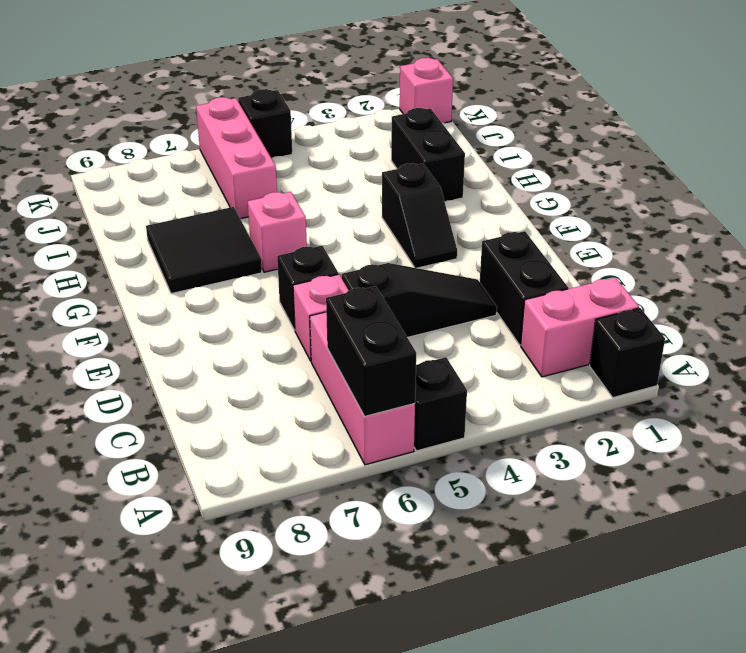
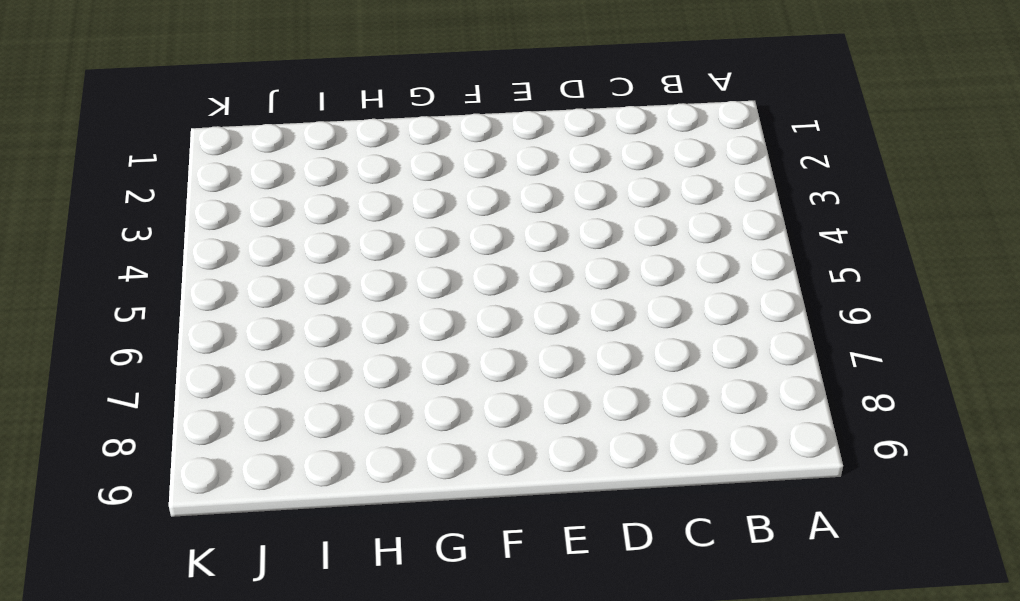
none -> black 1x1 brick [590,308,665,398]
none -> black 1x1 brick [414,357,467,451]
none -> pink 1x3 brick [310,312,415,465]

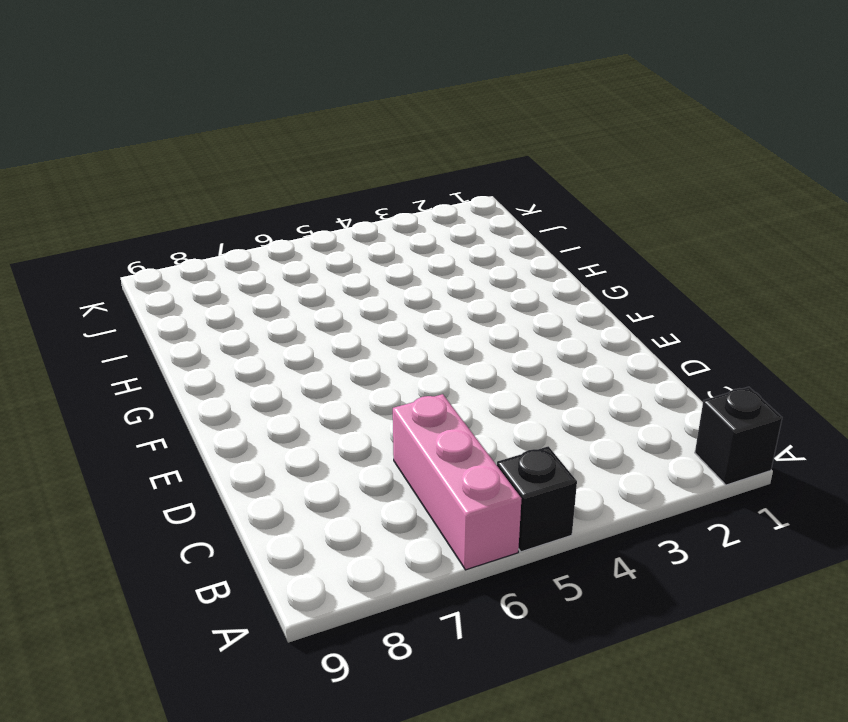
none -> pink 1x2 brick [521,277,639,377]
none -> black 1x2 brick [480,231,568,345]
none -> black 1x3 slope [342,263,497,337]

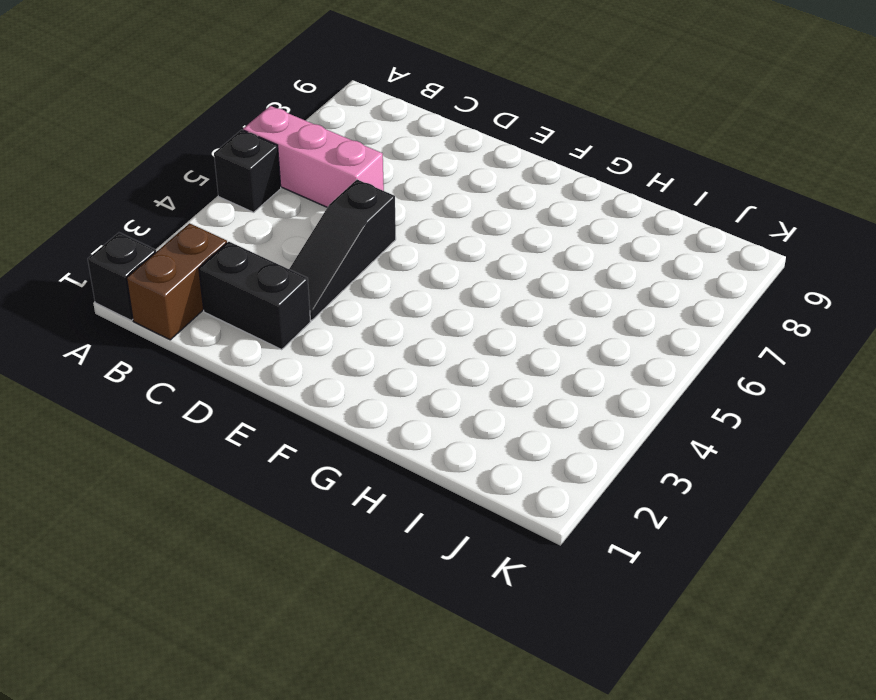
brown 1x2 brick [127,223,227,340] -> pink 1x2 brick [521,277,639,377]
none -> pink 1x1 brick [293,274,349,361]
none -> black 1x1 brick [277,246,338,330]
none -> black 1x2 slope [382,163,457,268]

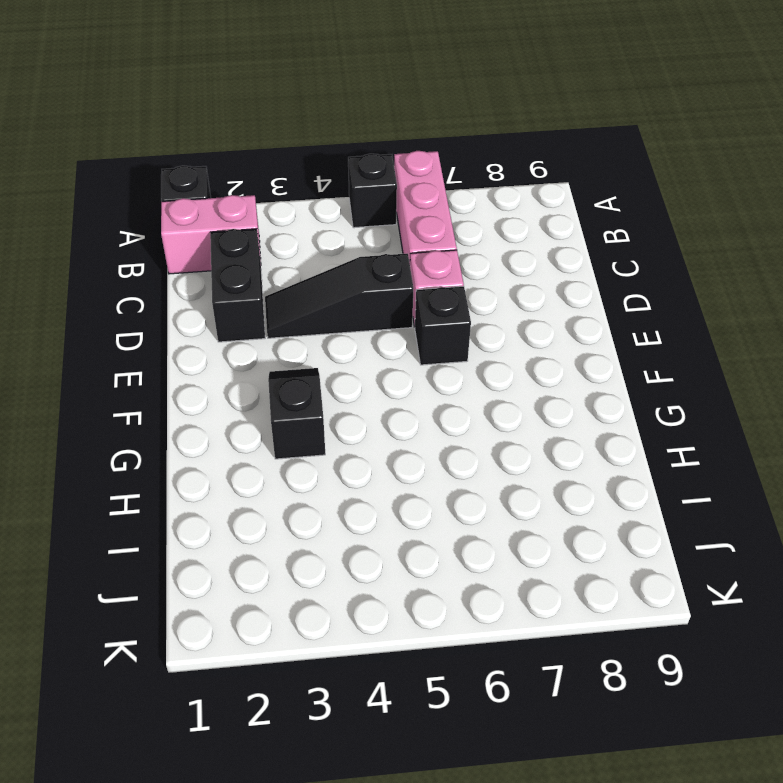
none -> pink 1x1 brick [248,192,307,272]
none -> black 2x2 tile [146,207,262,294]
none -> black 1x2 brick [391,108,465,201]

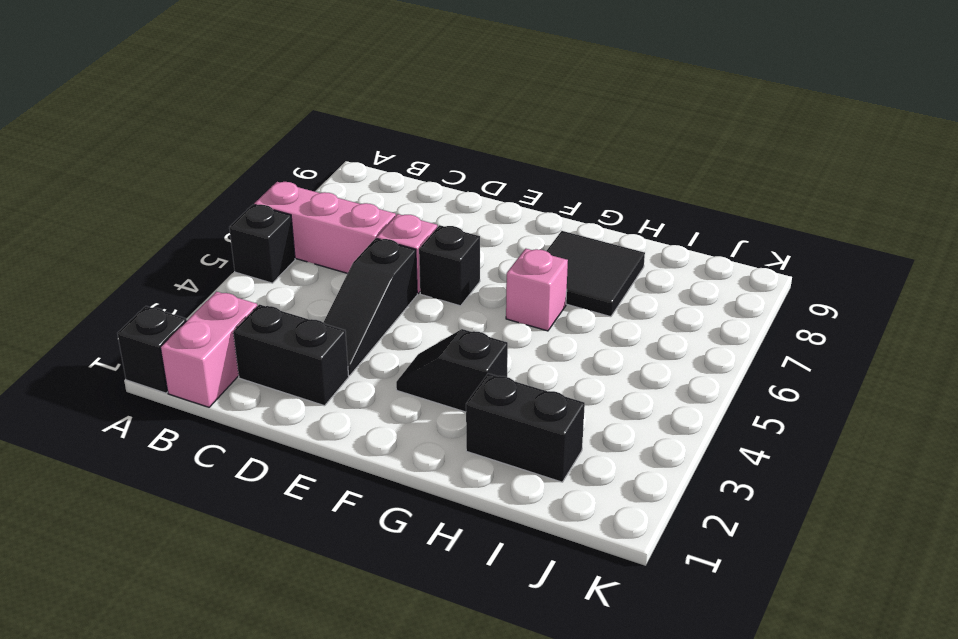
none -> pink 1x3 brick [196,97,277,219]
none -> pink 1x1 brick [400,58,453,123]
none -> black 1x1 brick [238,89,292,158]

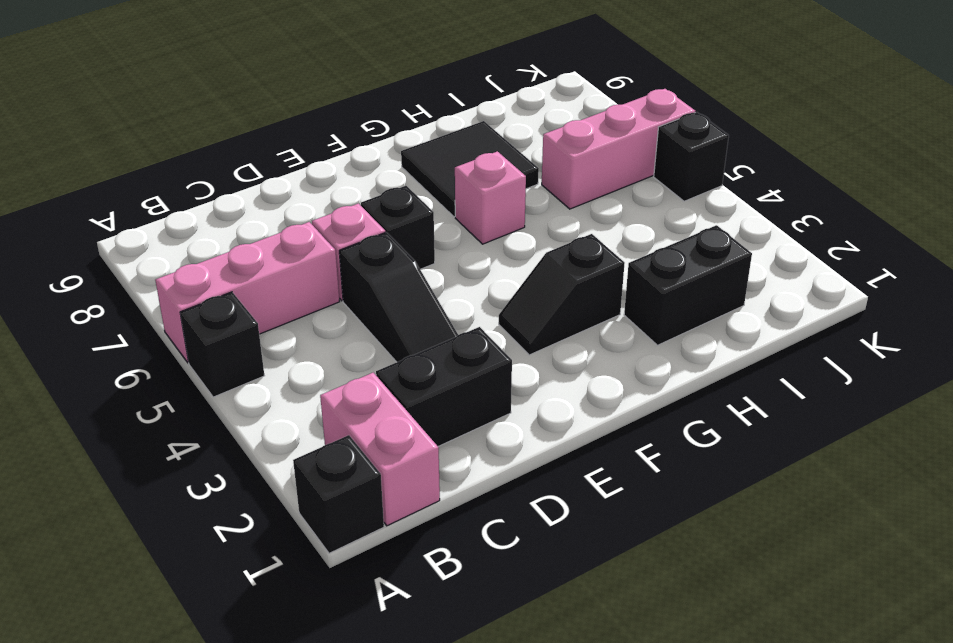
none -> pink 1x1 brick [400,58,453,123]
none -> black 1x2 brick [326,286,416,416]

